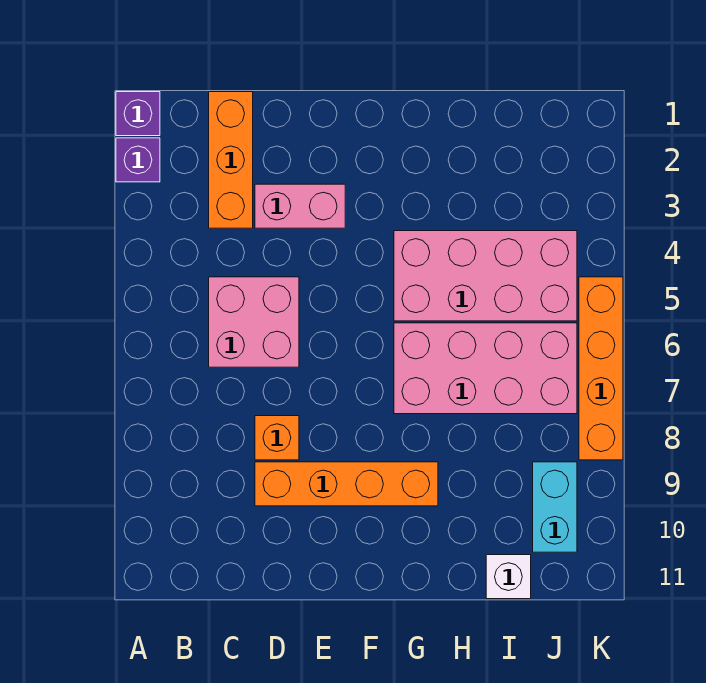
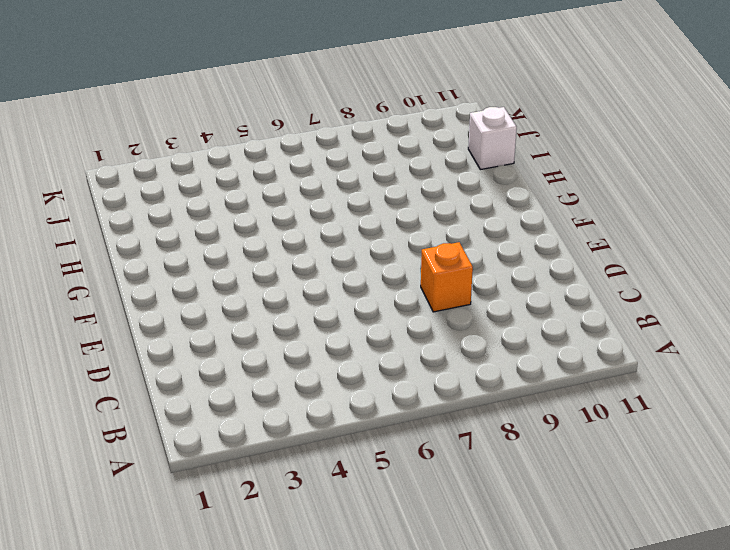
none -> purple 1x1 brick [116,92,160,136]
none -> purple 1x1 brick [116,138,160,182]
none -> orange 1x3 brick [209,92,253,228]

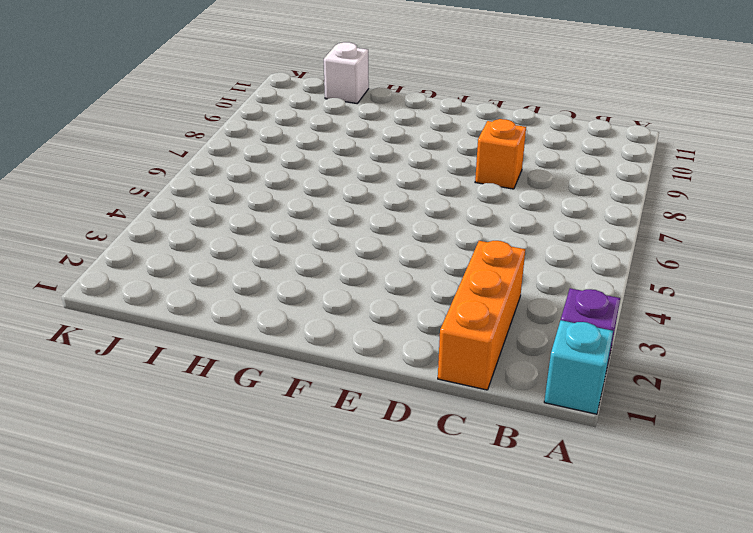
cyan 1x1 brick [544,320,613,414] -> purple 1x1 brick [116,92,160,136]
none -> pink 2x2 brick [209,277,299,367]
none -> pink 1x2 brick [255,184,345,228]
none -> orange 1x4 brick [255,462,438,506]

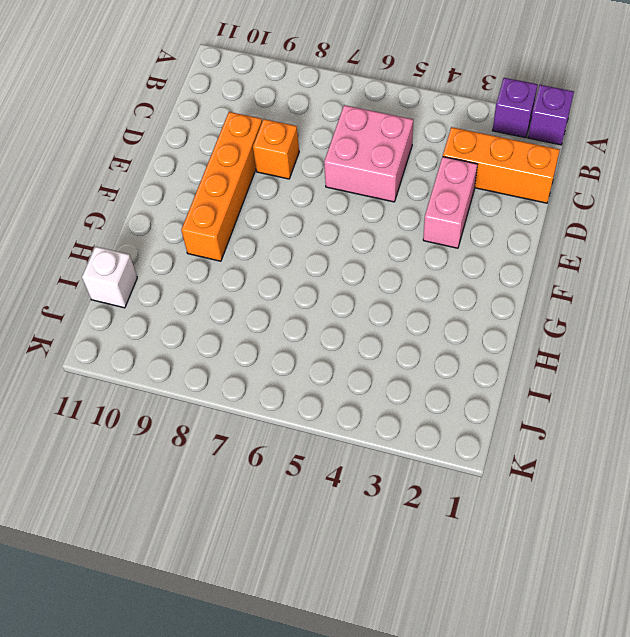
none -> pink 2x4 brick [394,231,577,321]
none -> pink 2x4 brick [394,323,577,414]
none -> cyan 1x2 brick [533,462,577,552]

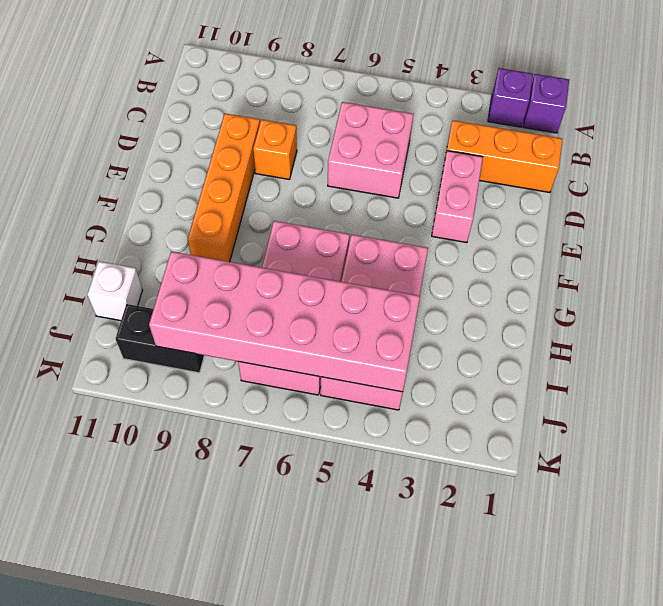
pink 2x6 brick [149,252,420,392] -> none
black 1x2 brick [115,304,204,373] -> cyan 1x2 brick [533,462,577,552]
none -> orange 1x4 brick [579,277,623,460]

